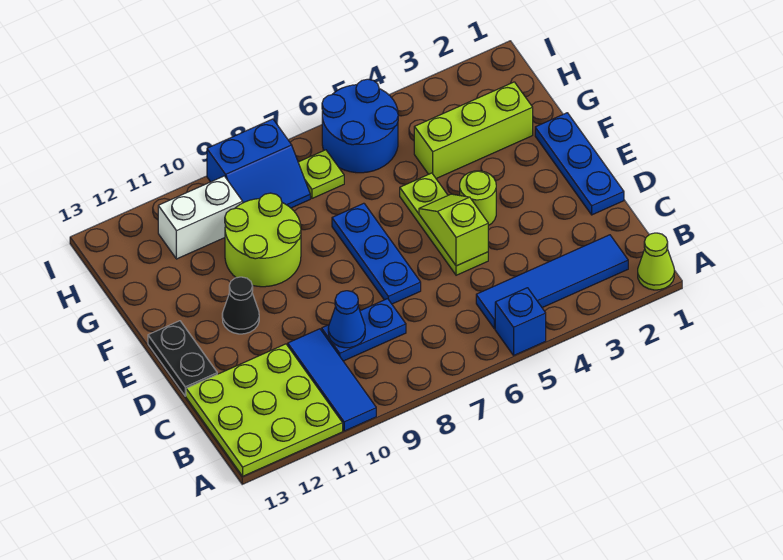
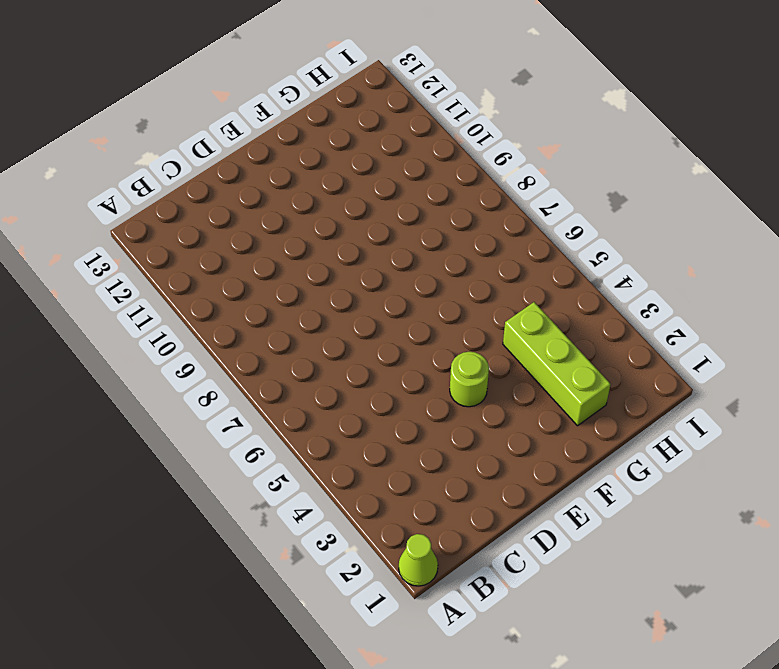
none -> blue 1x1 brick [495,288,546,355]
none -> blue 1x3 tile [288,329,376,431]
none -> lime 3x3 plate [186,344,343,476]

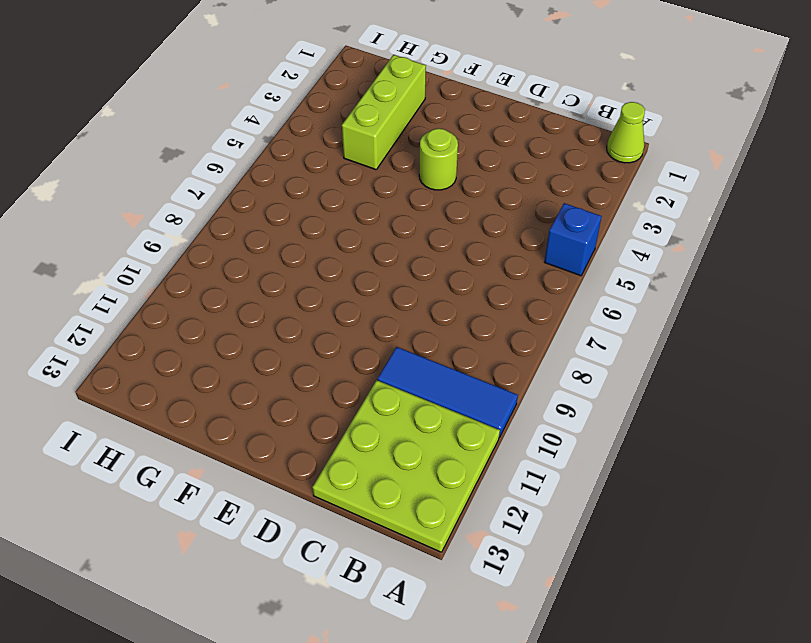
none -> blue 1x4 tile [476,235,628,329]
none -> blue 1x2 plate [322,299,406,361]
none -> blue 1x3 plate [535,113,624,215]

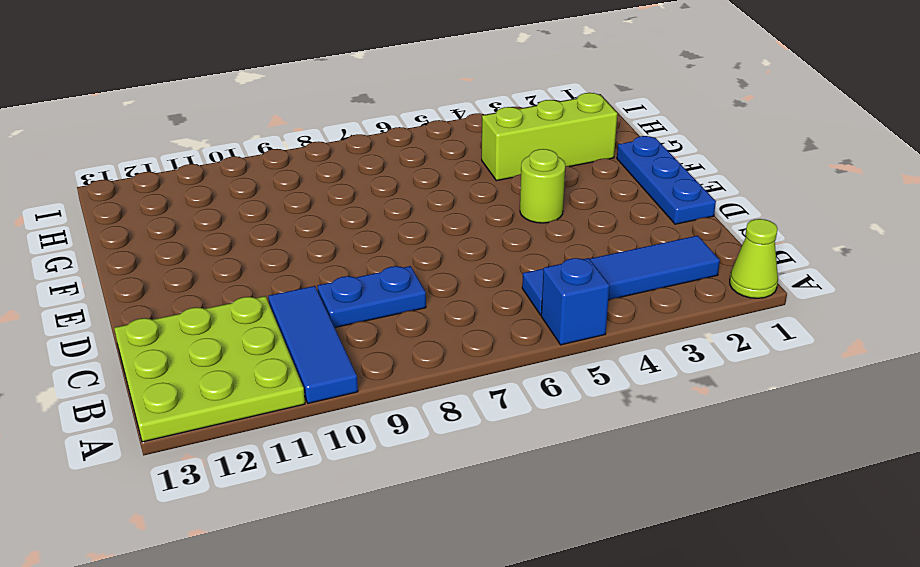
none -> lime 1x3 plate [400,173,488,275]
none -> blue 1x3 plate [332,203,421,304]
none -> black 1x2 plate [148,321,217,396]

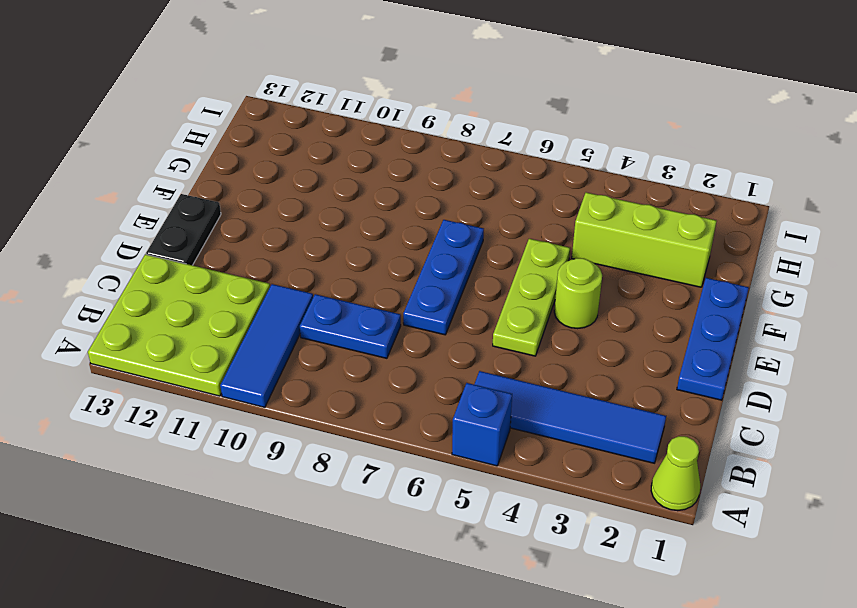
none -> black 1x1 cone [222,277,259,334]
none -> lime 2x2 round brick [225,193,301,287]
none -> blue 2x2 round brick [322,79,398,173]

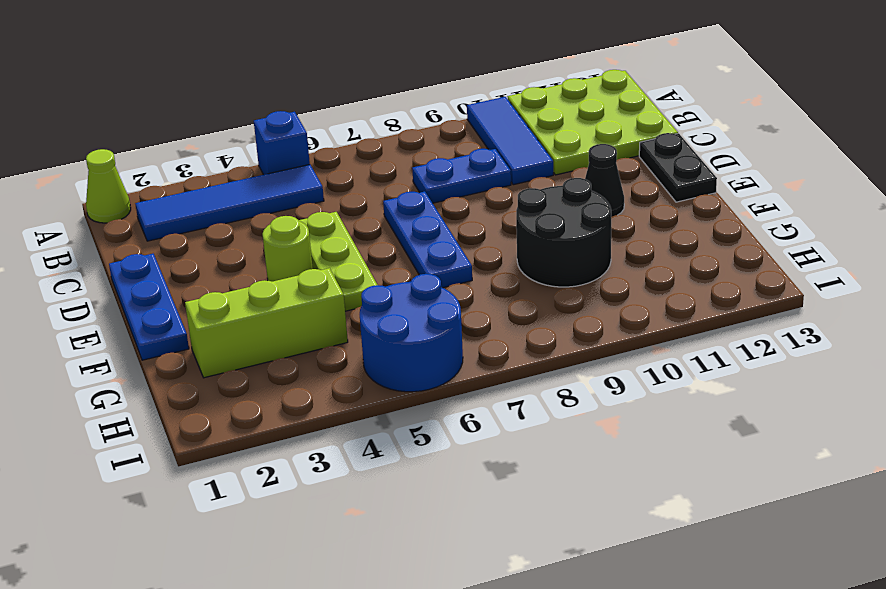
black 2x2 round brick [516,178,611,287] -> lime 2x2 round brick [225,193,301,287]
none -> lime 1x1 plate [298,150,344,198]
none -> blue 2x2 slope [207,119,310,208]
none -> white 1x2 brick [158,176,243,259]

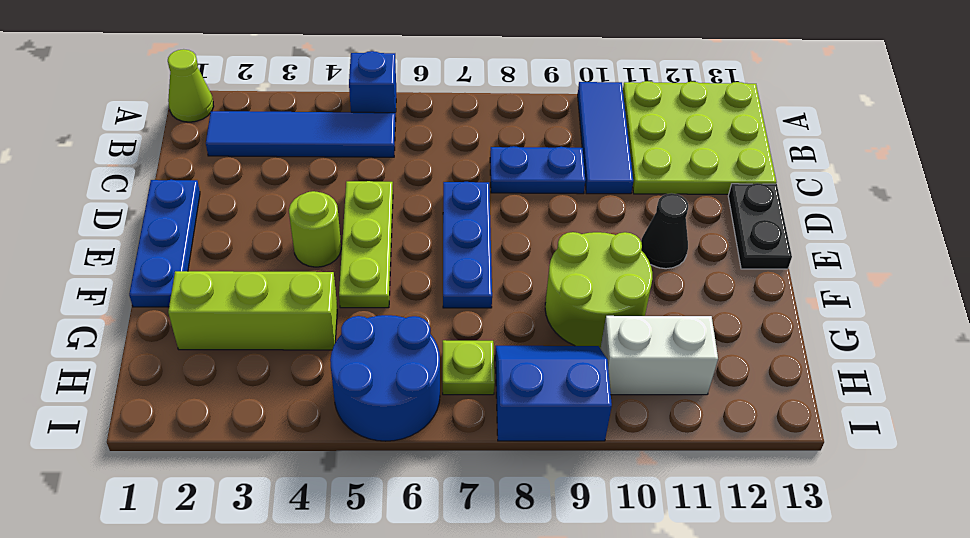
none -> blue 1x1 cone [328,291,365,348]
none -> lime 1x2 slope [419,194,488,266]

